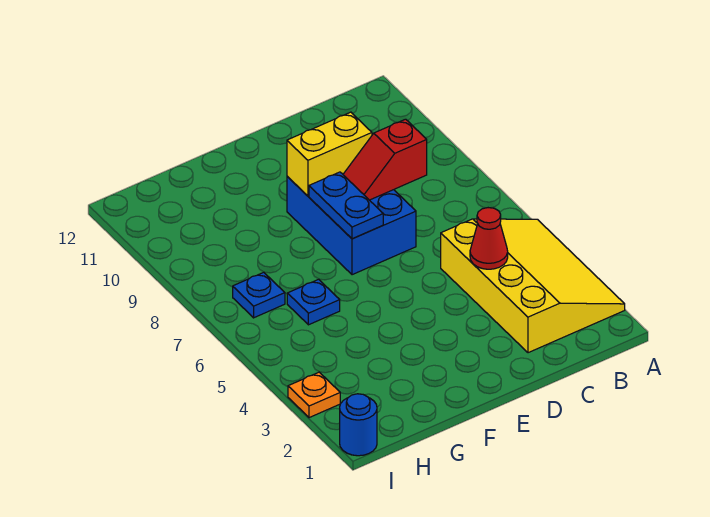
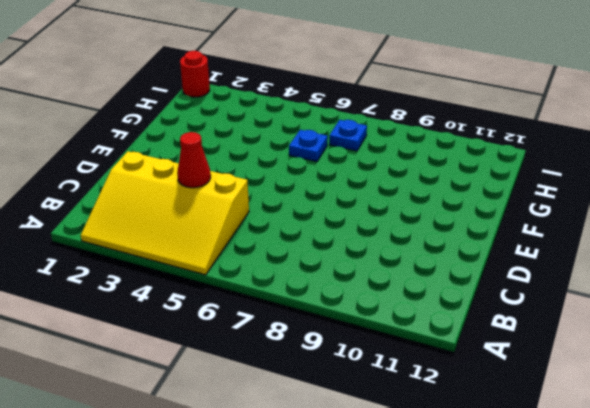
red 1x1 round brick [180,51,210,97] -> blue 1x1 round brick [340,394,377,456]
none -> blue 2x3 brick [287,176,416,275]
none -> orange 1x1 plate [288,372,340,418]

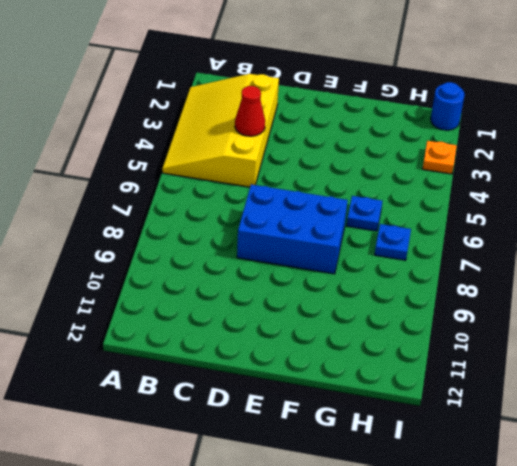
blue 2x3 brick [237,184,348,274] -> blue 2x3 brick turned to [287,176,416,275]
none -> red 1x2 slope [343,119,427,200]
none -> yellow 1x2 brick [287,112,372,196]

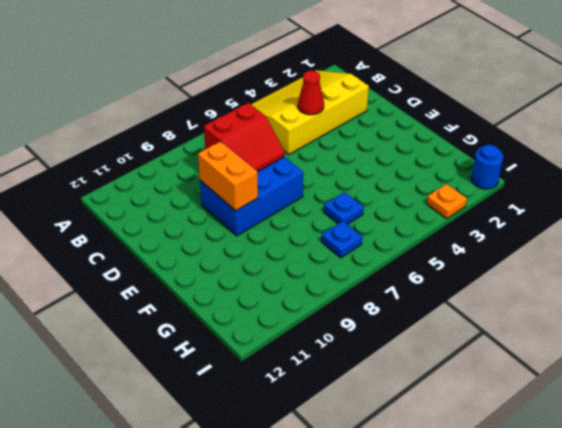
red 2x2 slope [204,103,284,172] -> red 1x2 slope [343,119,427,200]
orange 1x2 brick [198,142,258,211] -> yellow 1x2 brick [287,112,372,196]
none -> blue 1x2 plate [309,172,383,239]

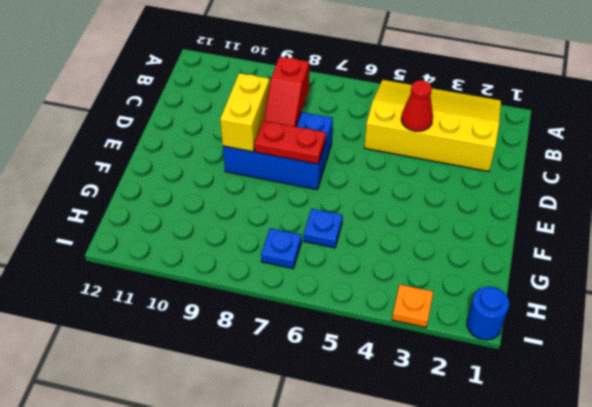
red 1x2 plate [254,121,326,164] -> blue 1x2 plate [309,172,383,239]

